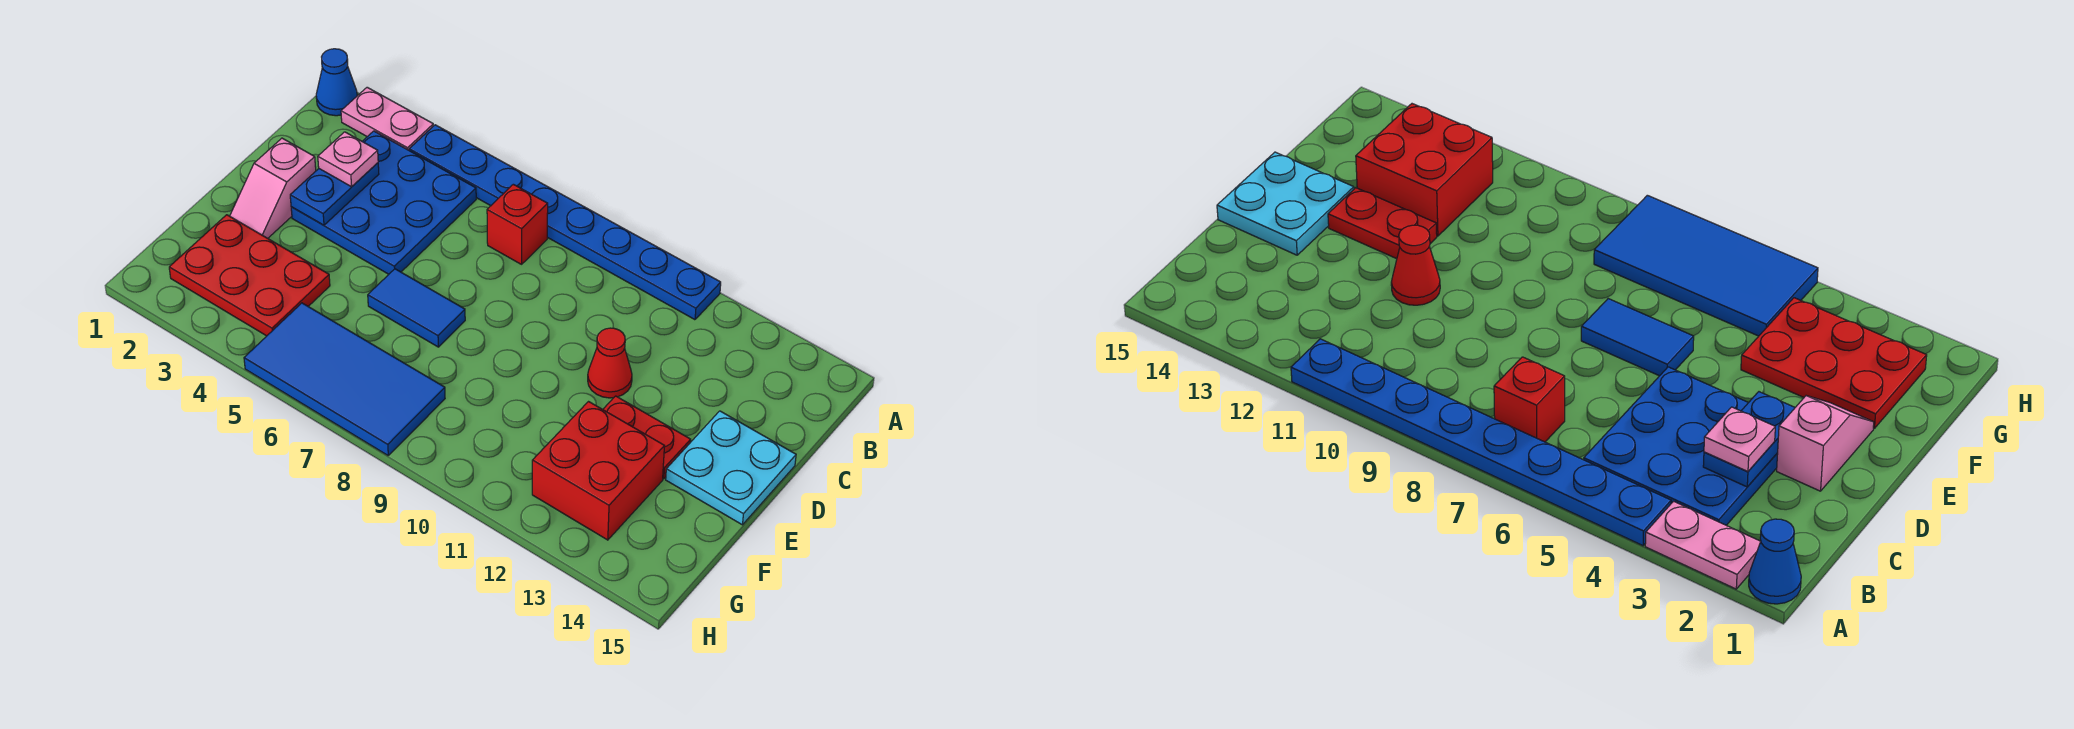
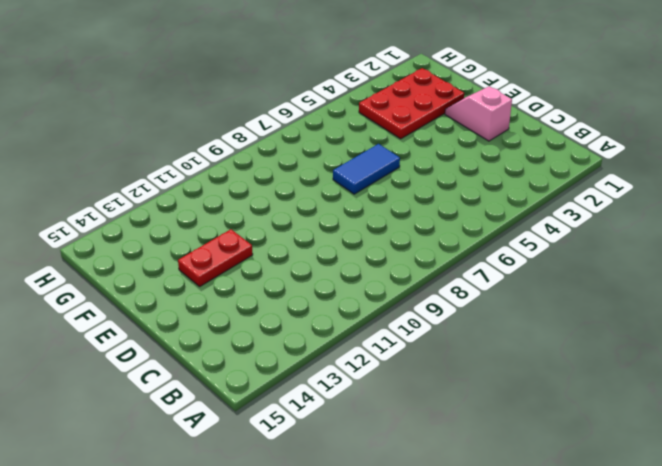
none -> blue 1x1 cone [316,49,357,116]
none -> pink 1x2 plate [341,87,433,150]
none -> blue 1x8 plate [409,125,721,320]

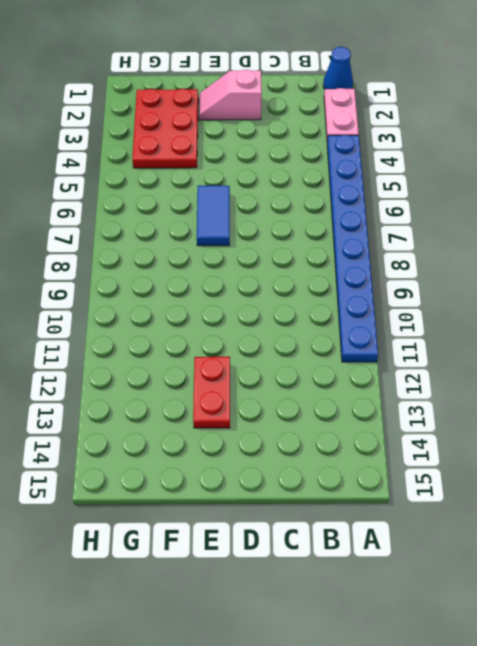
none -> blue 3x3 plate [291,131,476,274]
none -> red 1x1 brick [487,184,548,264]
none -> red 1x1 cone [588,328,632,398]

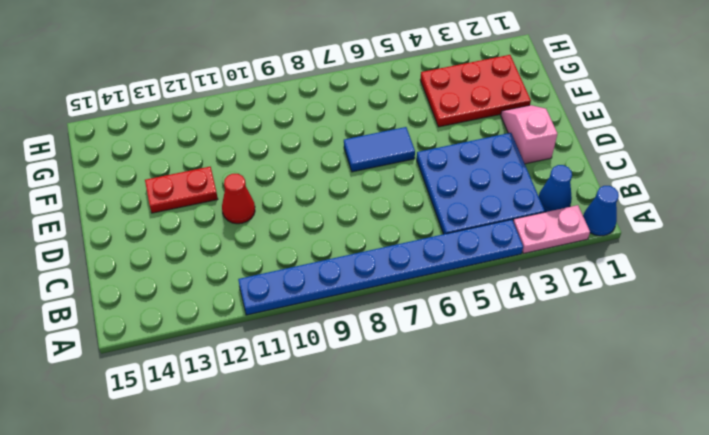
blue 1x1 cone [539,165,572,212] -> none
none -> red 1x1 brick [487,184,548,264]
none -> cyan 2x2 plate [666,411,796,525]
none -> red 2x2 brick [532,402,664,540]

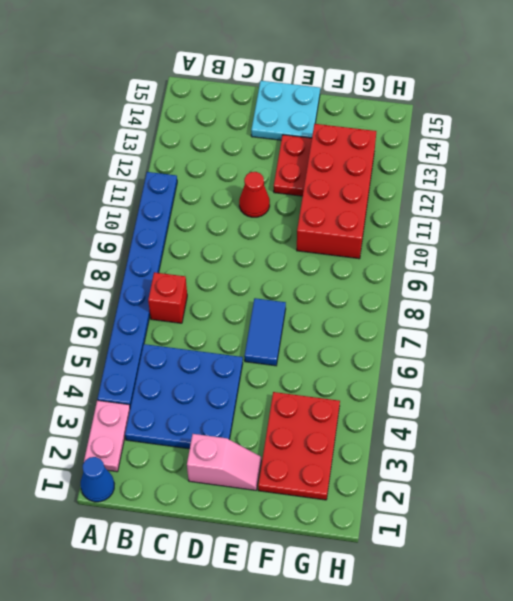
red 2x4 brick [297,124,376,259] -> red 2x2 brick [532,402,664,540]
none -> blue 2x4 tile [244,303,445,455]
none -> blue 1x2 plate [290,163,379,225]
none -> pink 1x1 plate [318,132,378,187]

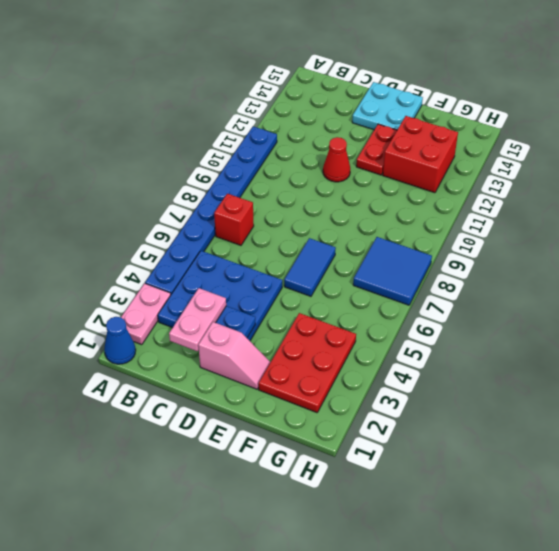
pink 1x2 plate [169,288,226,351] -> pink 1x1 plate [318,132,378,187]
blue 2x2 tile [353,237,432,305] -> blue 2x4 tile [244,303,445,455]

